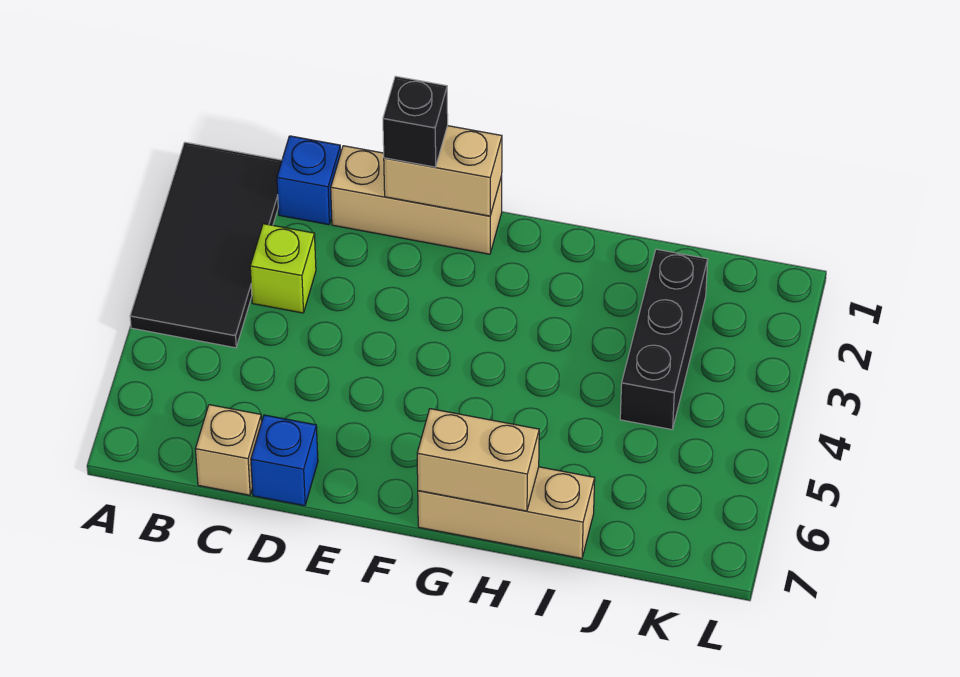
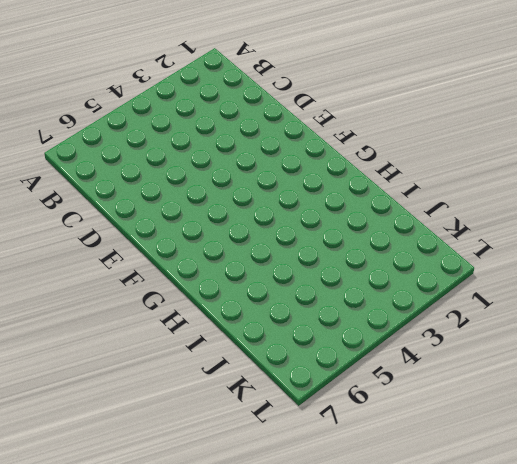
none -> black 2x4 tile [130,142,282,348]
none -> blue 1x1 brick [277,136,341,225]

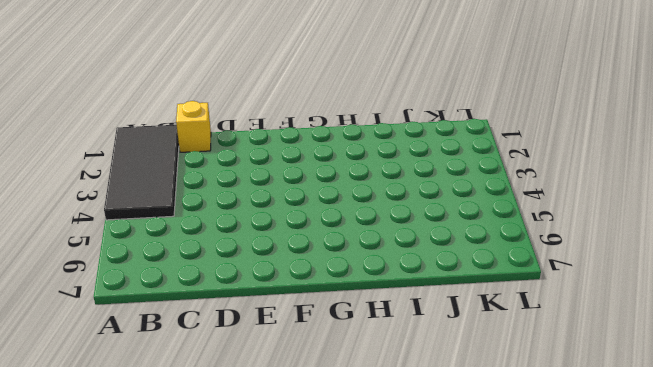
yellow 1x1 brick [176,101,211,152] -> blue 1x1 brick [277,136,341,225]
none -> lime 1x1 brick [250,224,316,313]
none -> tan 1x1 brick [195,405,262,495]

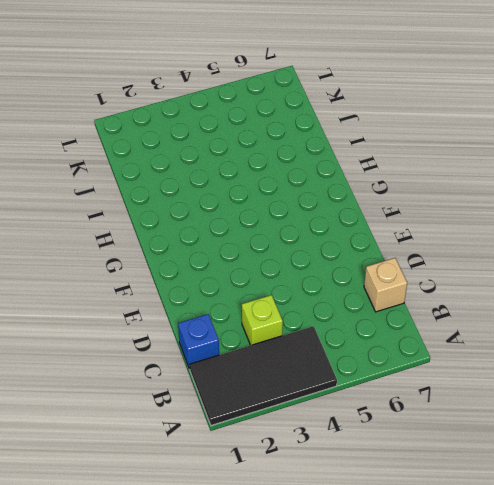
none -> tan 1x3 brick [331,146,502,254]
none -> blue 1x1 brick [251,415,318,506]

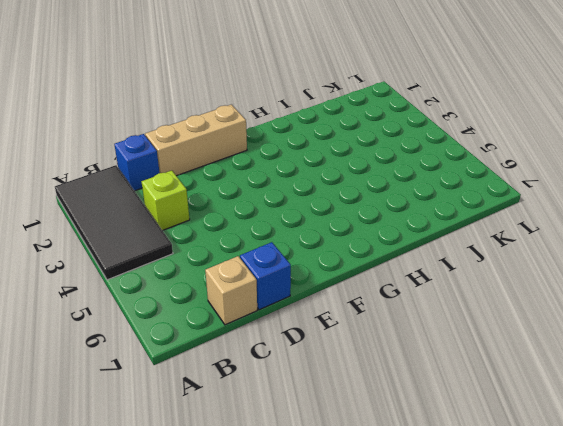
none -> tan 1x3 brick [418,467,595,558]
none -> black 1x3 brick [620,249,708,429]

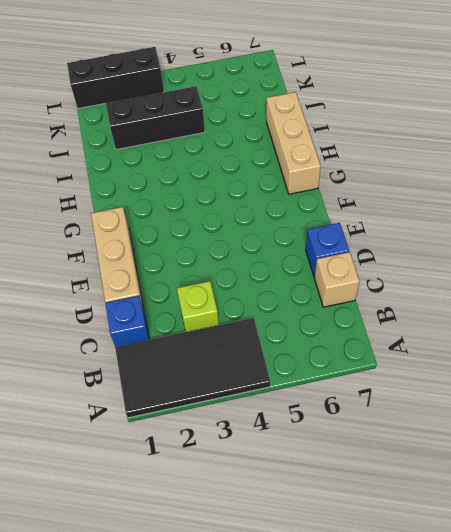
black 1x3 brick [67,47,164,109] -> none
none -> tan 1x2 brick [384,126,502,216]
none -> tan 1x2 brick [417,409,539,511]

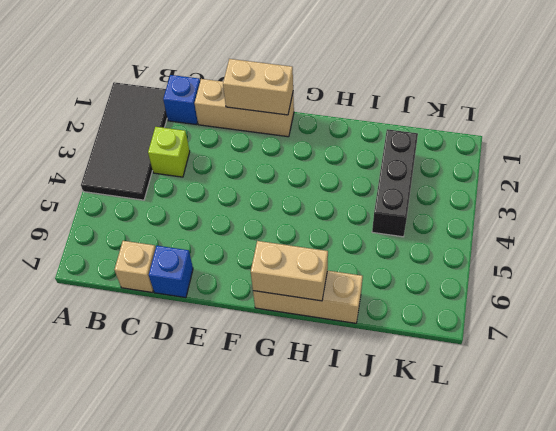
none -> black 1x1 brick [383,76,448,167]

